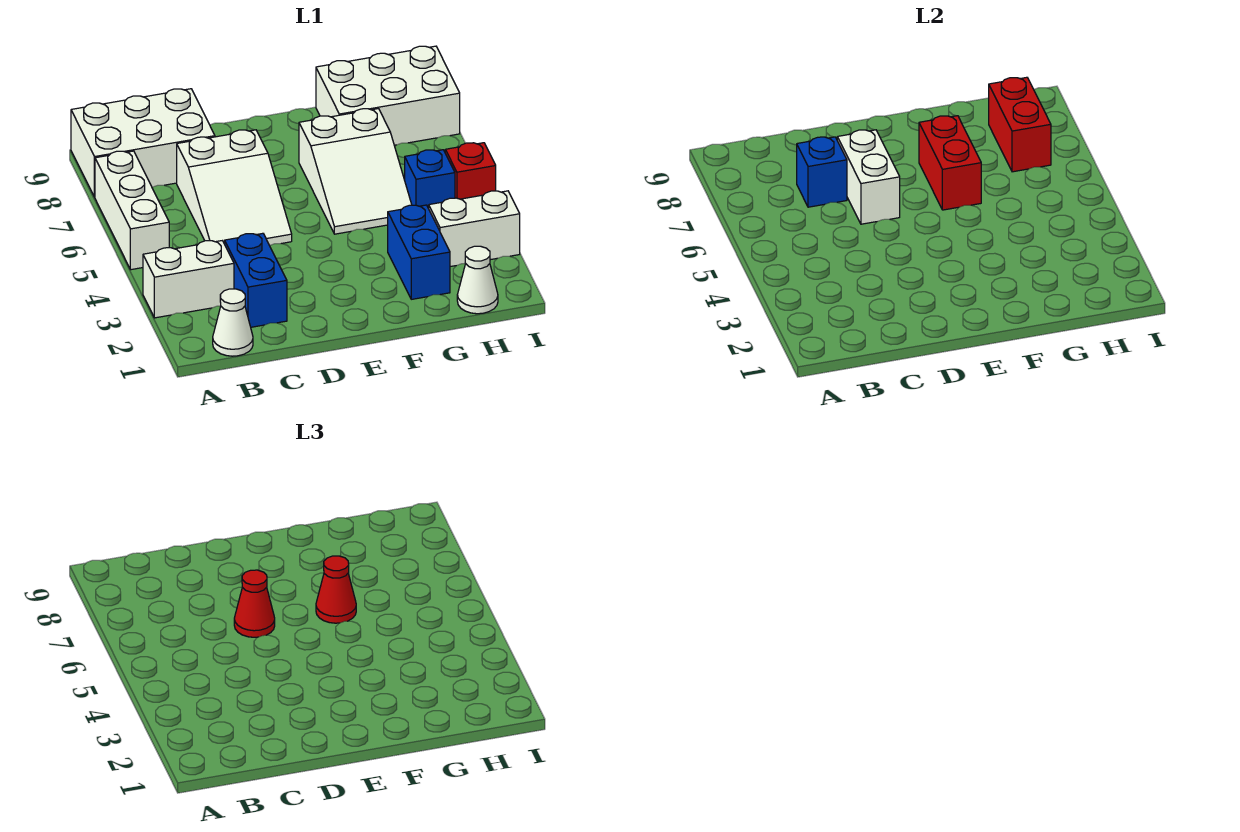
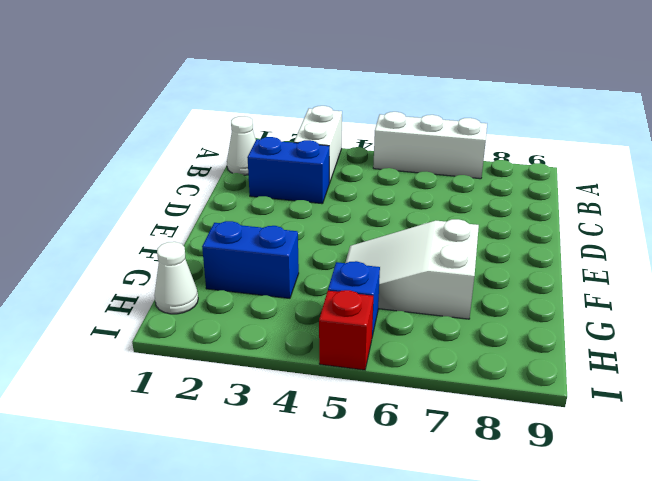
none -> white 2x3 brick [71,89,215,197]
none -> white 2x3 slope [177,130,292,245]
none -> white 2x3 brick [316,46,460,145]

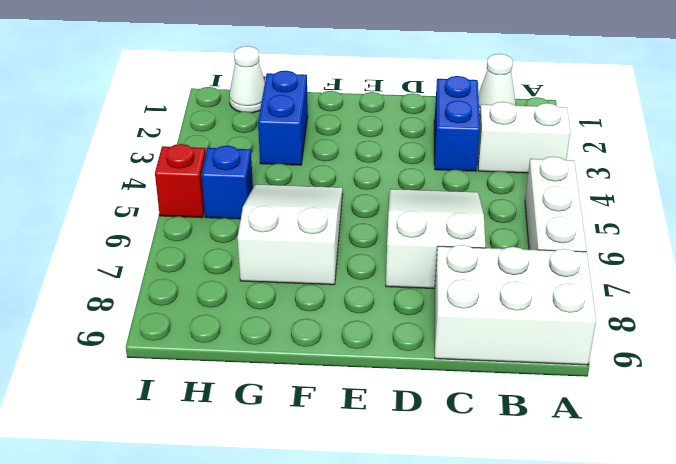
none -> white 2x3 brick [316,46,460,145]
none -> white 1x2 brick [429,191,520,267]
none -> blue 1x1 brick [797,137,847,207]

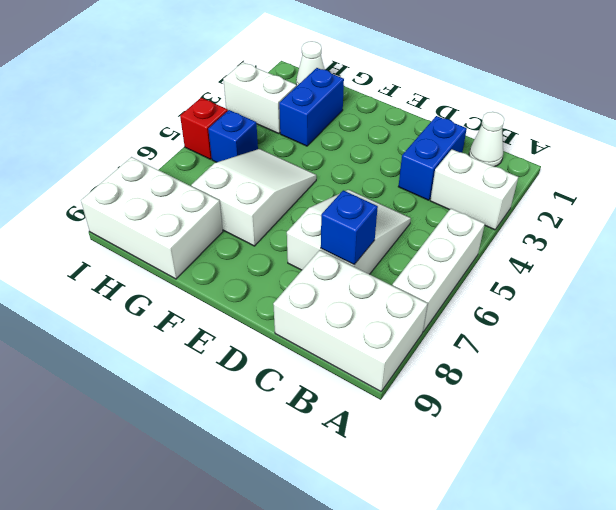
none -> white 1x2 brick [837,130,900,224]
none -> red 1x2 brick [919,116,981,210]
none -> red 1x2 brick [989,77,1051,172]

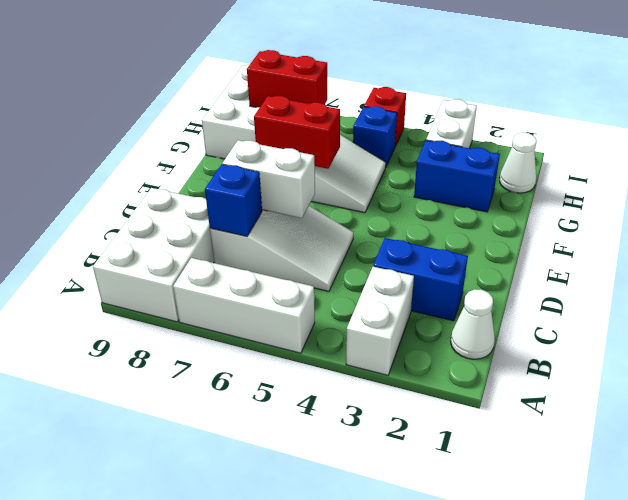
none -> red 1x1 cone [234,570,275,637]
none -> red 1x1 cone [316,556,356,623]

